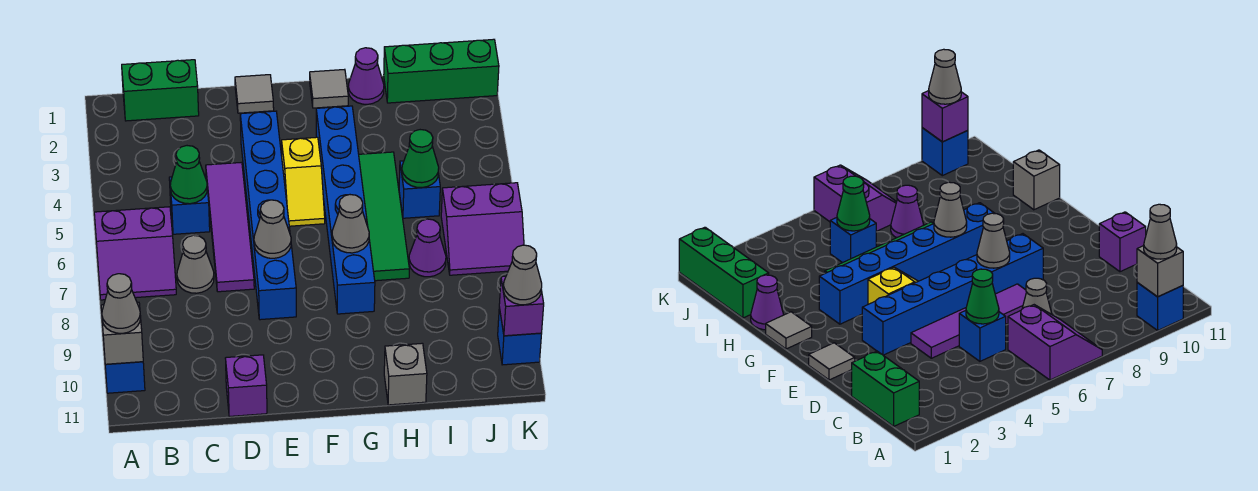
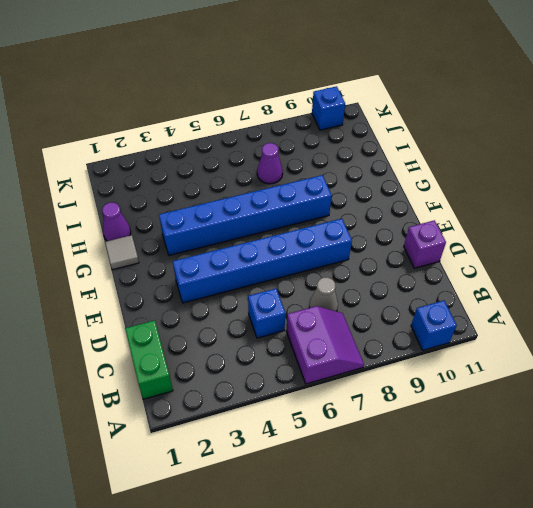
none -> purple 1x4 tile [206,162,254,292]
none -> grey 1x1 tile [235,75,274,113]
none -> yellow 1x2 slope [282,137,325,226]

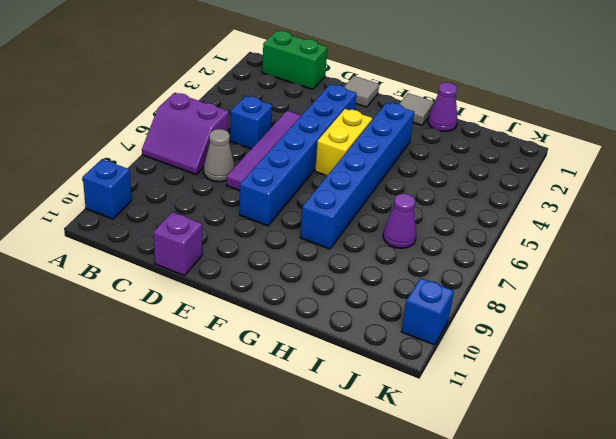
yellow 1x2 brick [315,109,372,176] -> yellow 1x2 slope [282,137,325,226]
none -> green 1x4 tile [359,152,409,281]
none -> grey 1x1 brick [384,343,427,405]
none -> green 1x3 brick [384,39,499,103]

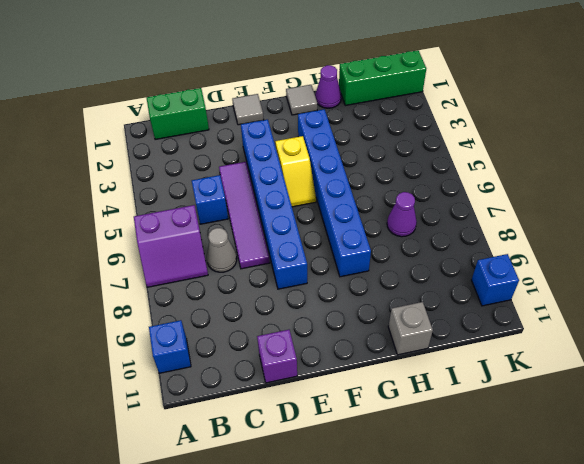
none -> green 1x4 tile [359,152,409,281]
none -> blue 1x1 brick [399,161,440,218]
none -> purple 2x2 slope [441,183,524,275]

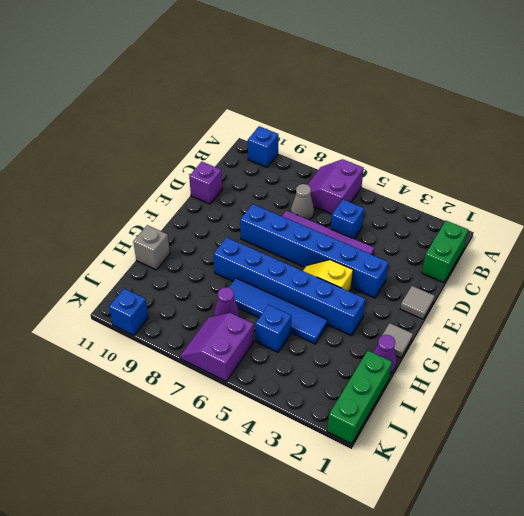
blue 1x4 tile [229,278,328,344] -> green 1x4 tile [359,152,409,281]
none -> grey 1x1 brick [101,302,143,364]
none -> green 1x1 cone [170,146,207,204]
none -> grey 1x1 cone [254,200,291,258]

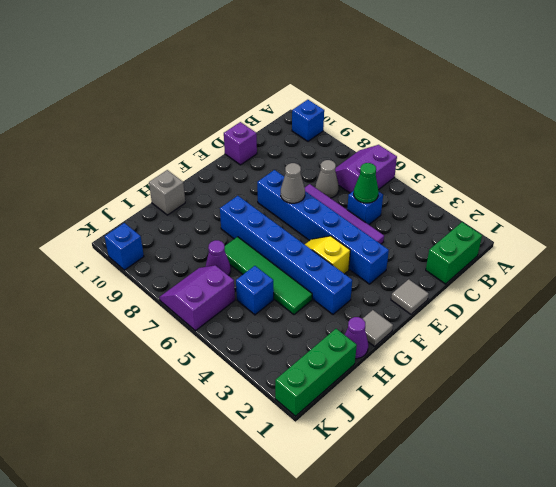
none -> grey 1x1 brick [101,302,143,364]
none -> grey 1x1 cone [332,195,369,253]
none -> green 1x1 cone [402,130,439,188]

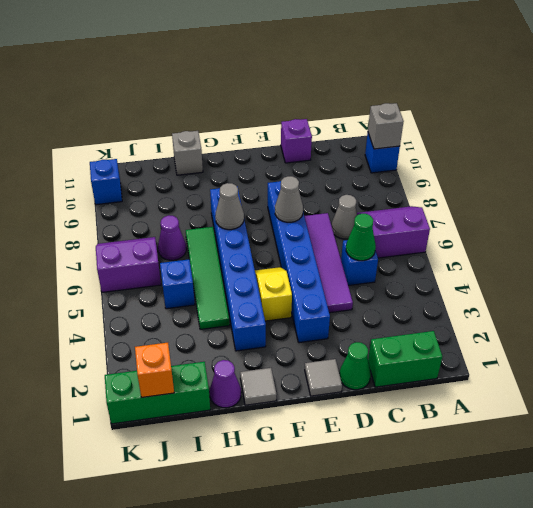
green 1x1 cone [339,342,371,390] -> green 1x1 cone moved to [402,130,439,188]
orange 1x1 brick [135,343,174,398] -> none
none -> purple 1x1 brick [499,276,544,336]
none -> grey 1x1 cone [102,274,141,333]
none -> grey 1x1 cone [503,245,542,305]

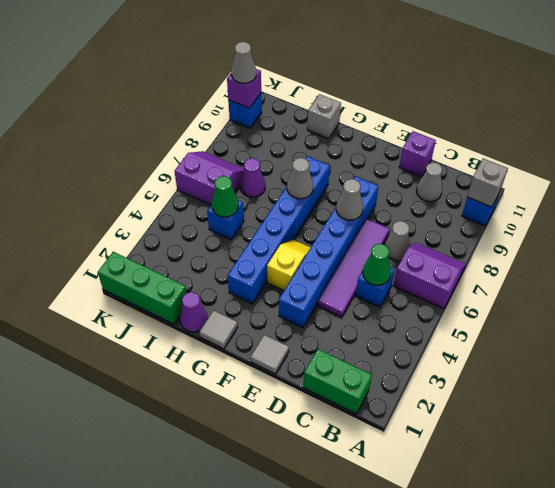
grey 1x1 cone [417,162,442,202] -> grey 1x1 cone moved to [102,274,141,333]
none -> green 1x4 tile [359,152,409,281]

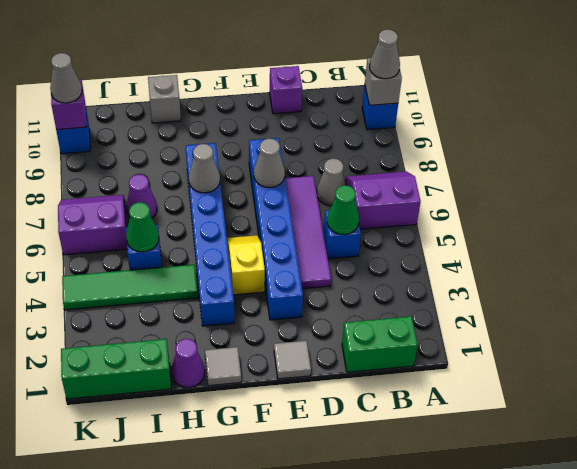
green 1x4 tile [62,265,198,310] -> green 1x4 tile turned to [359,152,409,281]

